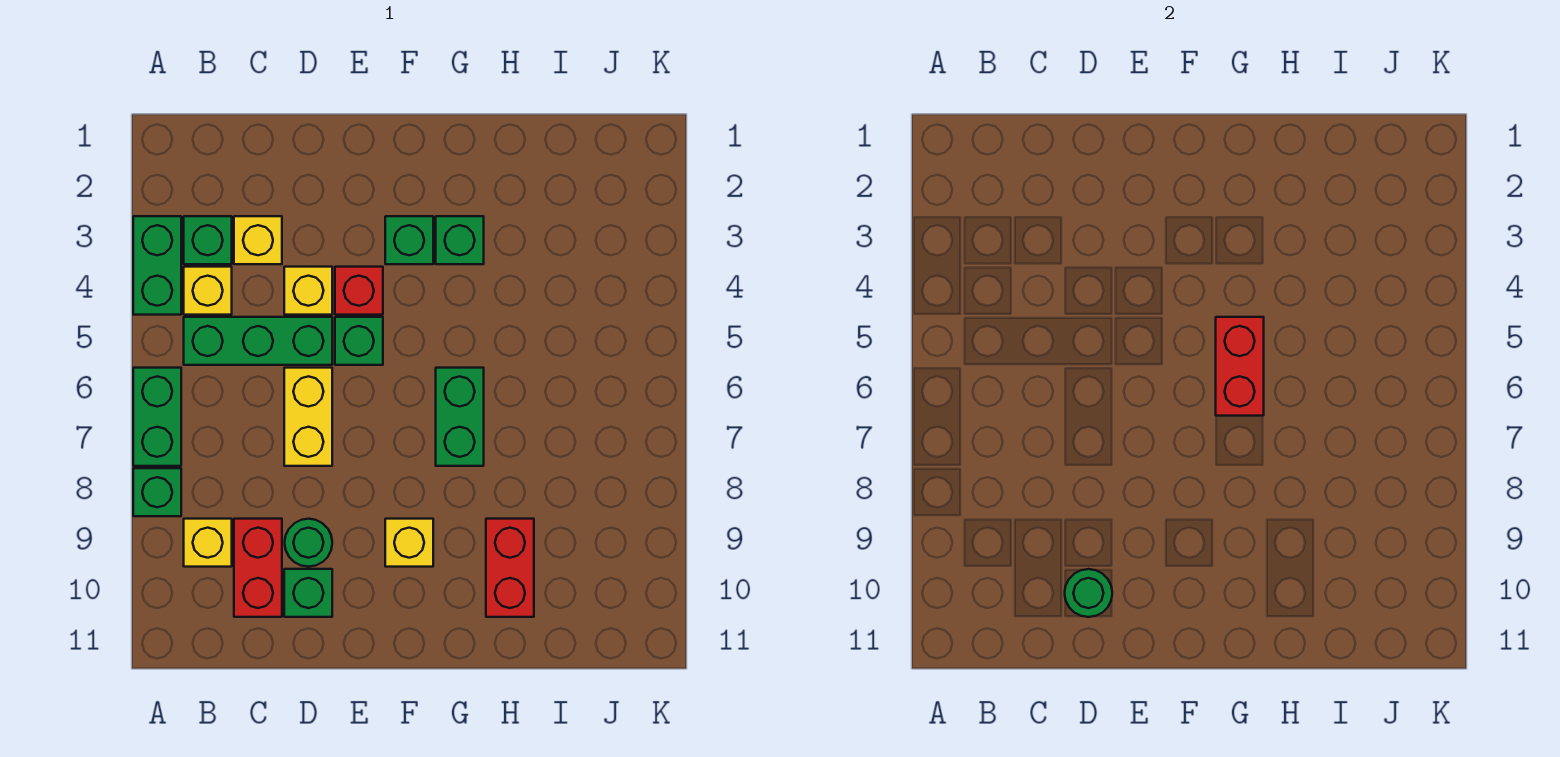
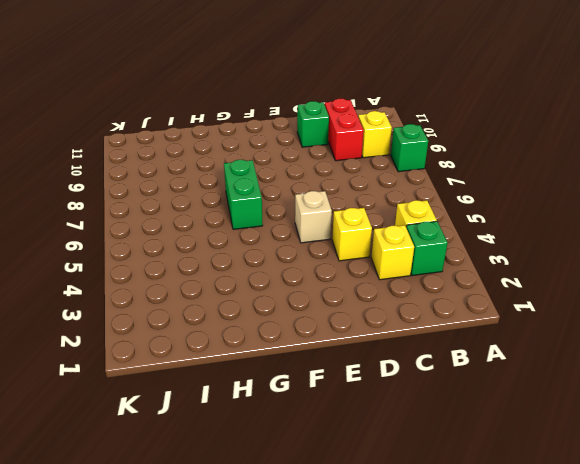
tan 1x1 brick [295,191,332,243] -> green 1x1 brick [335,317,383,365]
none -> green 1x2 brick [133,216,181,315]
none -> green 1x2 brick [133,368,181,466]
none -> green 1x3 brick [184,317,332,365]

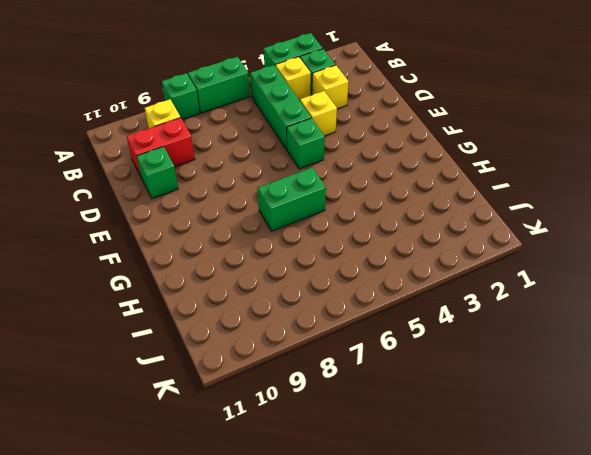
none -> yellow 1x2 brick [284,368,332,466]
none -> green 1x1 round brick [285,519,332,567]
none -> red 1x1 brick [335,267,383,315]

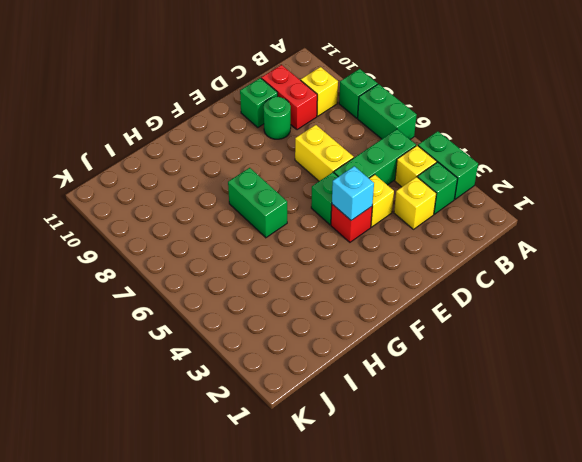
cyan 1x1 brick [332,166,374,220] -> none
none -> green 1x1 brick [385,216,433,264]
none -> yellow 1x1 brick [385,519,433,567]
none -> green 1x1 brick [436,216,484,264]

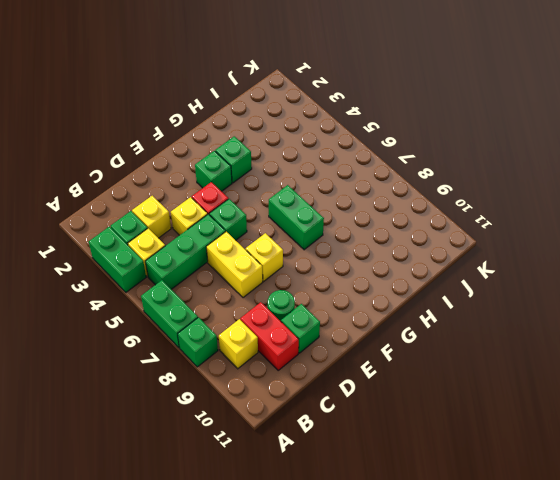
yellow 1x1 brick [246,233,283,281] -> yellow 1x1 brick moved to [385,519,433,567]
none -> red 1x2 brick [486,519,534,617]
none -> green 1x1 round brick [1065,569,1112,617]
none -> red 1x2 brick [1216,317,1264,416]

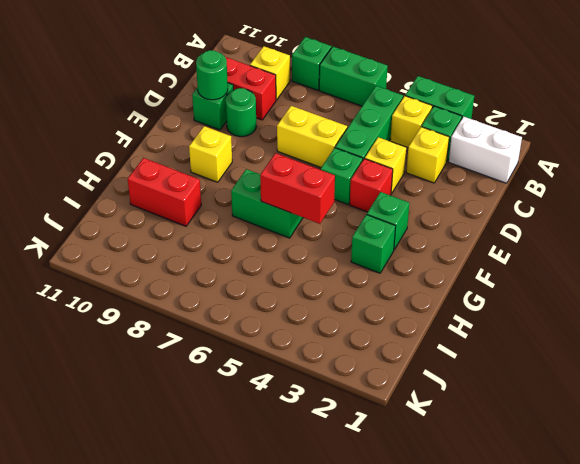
white 1x2 brick [449,117,522,183] -> none

